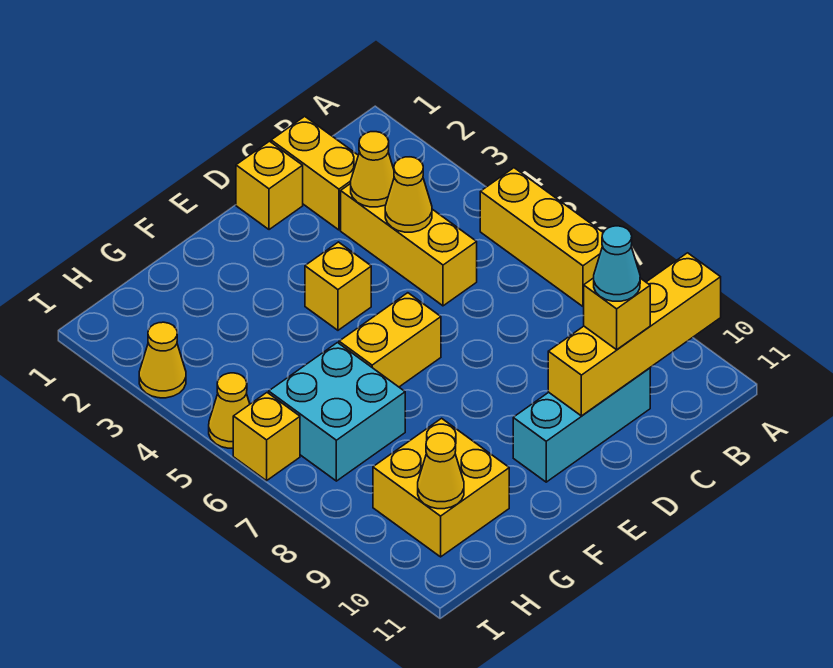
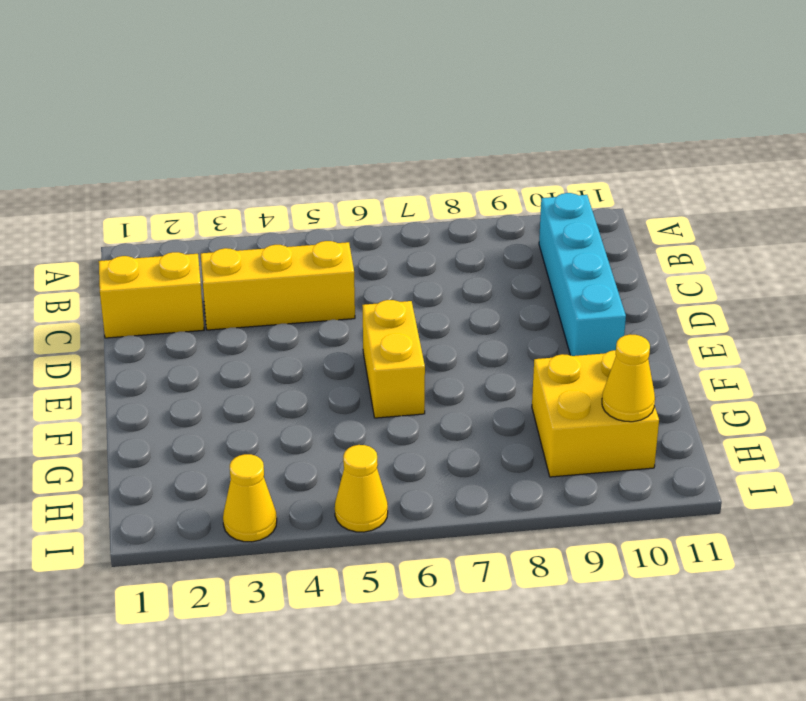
cyan 1x4 brick [539,193,626,356] -> cyan 1x3 brick [513,368,650,482]
none -> yellow 1x3 brick [480,168,603,306]
none -> yellow 1x1 brick [236,141,303,230]
none -> yellow 1x1 brick [305,242,371,330]

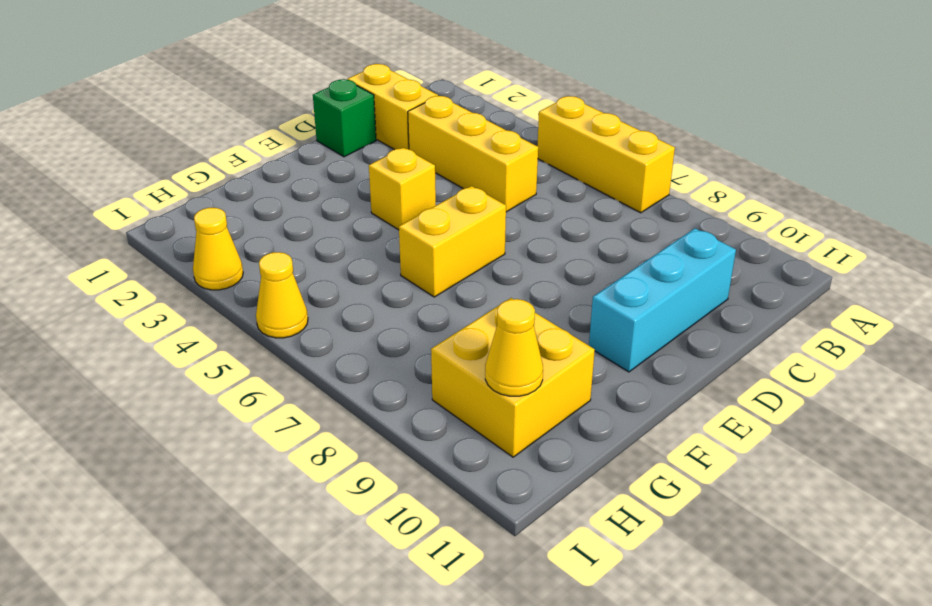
green 1x1 brick [313,79,376,157] -> yellow 1x1 brick [236,141,303,230]
none -> cyan 2x2 brick [269,343,405,481]
none -> yellow 1x1 brick [233,393,300,481]
none -> yellow 1x4 brick [548,253,721,416]

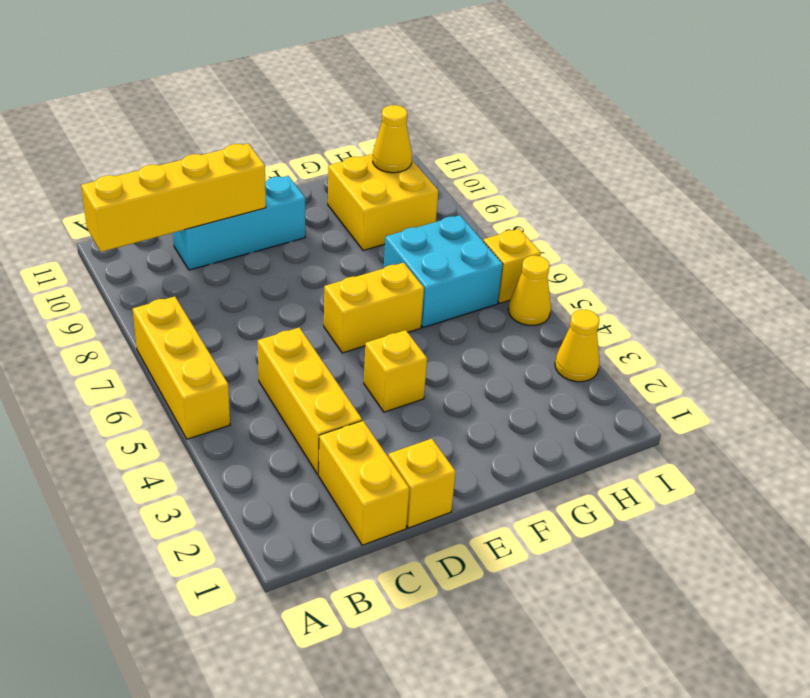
none -> yellow 1x1 cone [351,132,394,207]
none -> yellow 1x1 cone [385,157,432,232]
none -> yellow 1x1 brick [584,278,650,350]

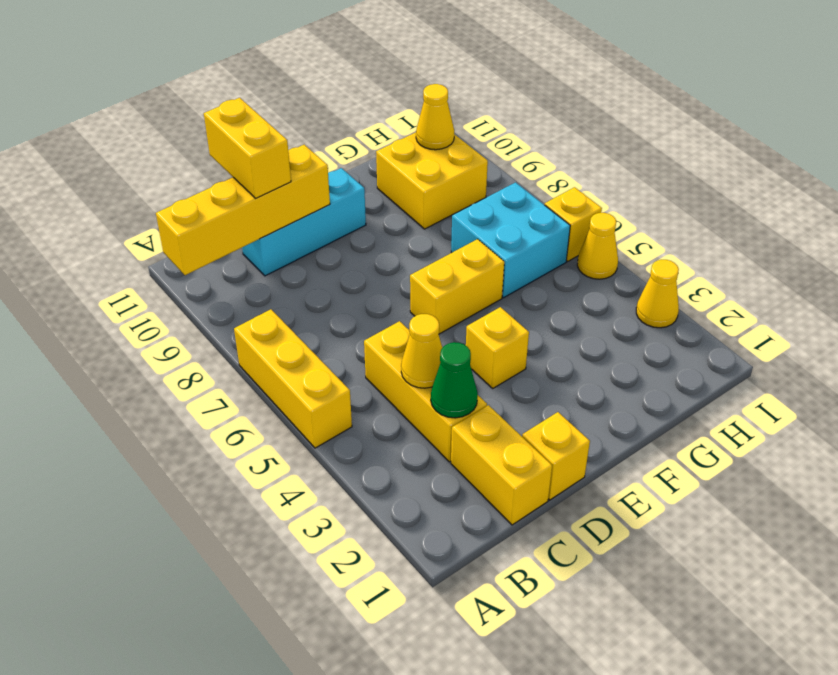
green 1x1 cone [431,342,478,418] -> yellow 1x1 cone [351,132,394,207]
yellow 1x2 brick [204,98,291,198] -> yellow 1x1 brick [584,278,650,350]
none -> cyan 1x1 cone [594,226,640,301]

